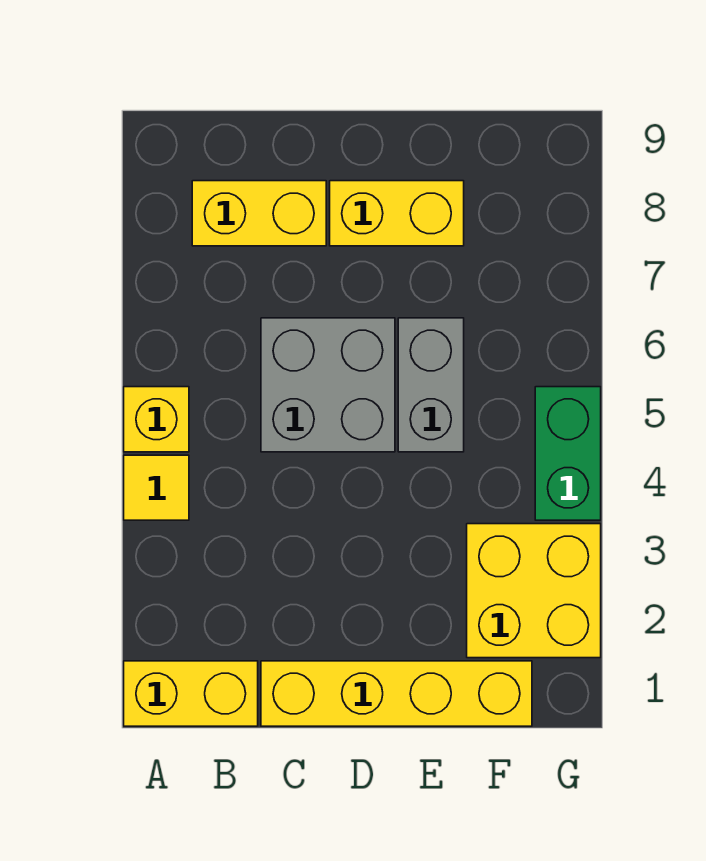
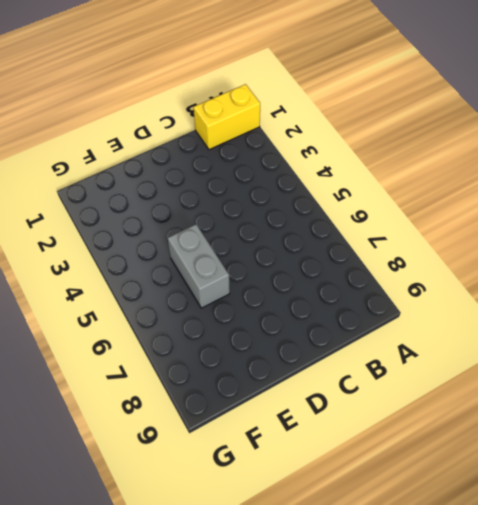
none -> yellow 1x1 tile [124,455,189,520]
none -> yellow 1x1 brick [124,387,189,452]

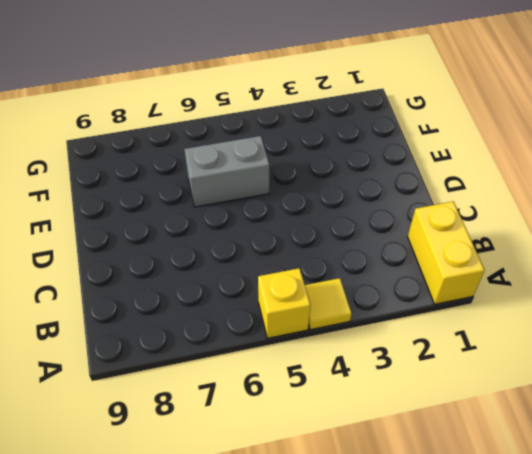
none -> yellow 1x2 brick [192,181,326,246]
none -> yellow 1x4 brick [261,661,532,726]

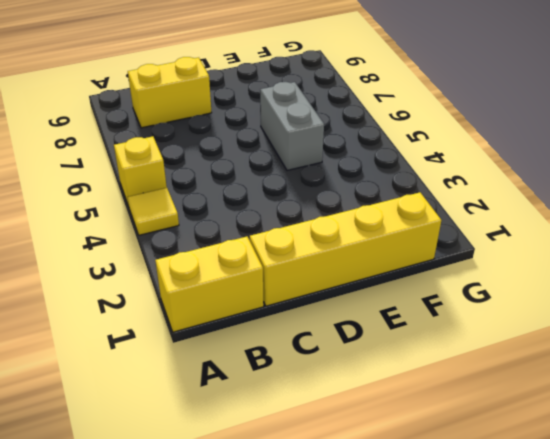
none -> grey 2x2 brick [261,318,395,452]
none -> yellow 1x2 brick [330,181,464,246]

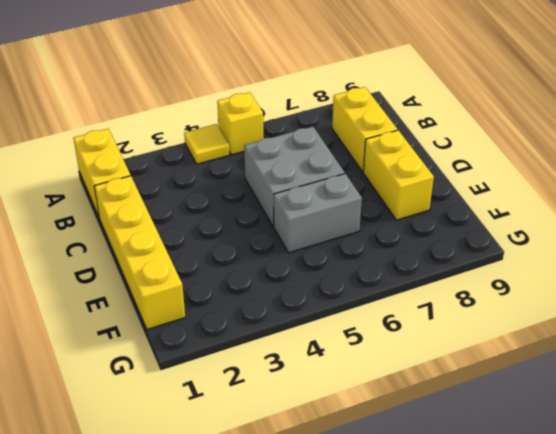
none -> yellow 2x2 brick [467,524,601,658]
none -> green 1x2 brick [535,387,601,520]

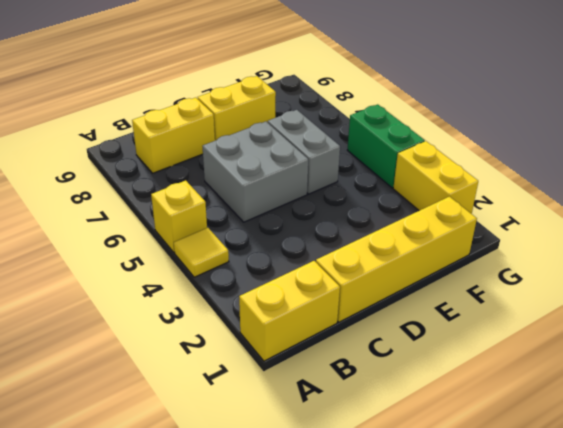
yellow 1x2 brick [393,141,478,214] -> yellow 2x2 brick [467,524,601,658]

